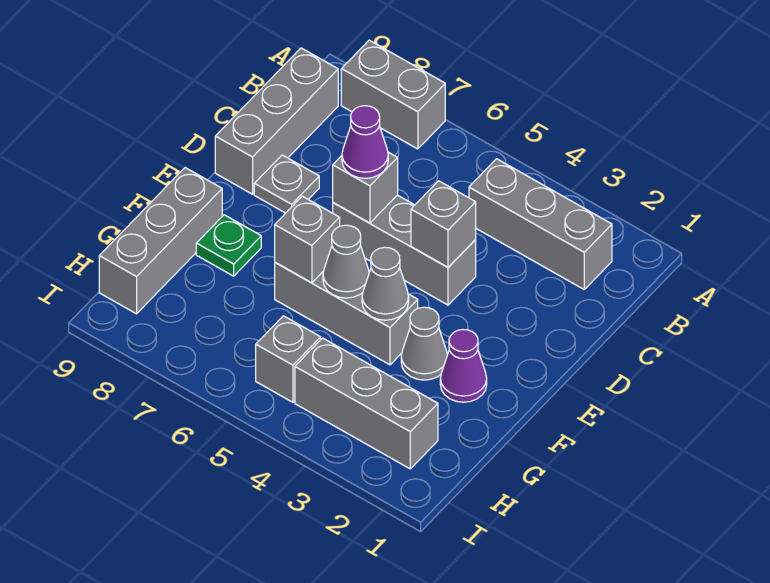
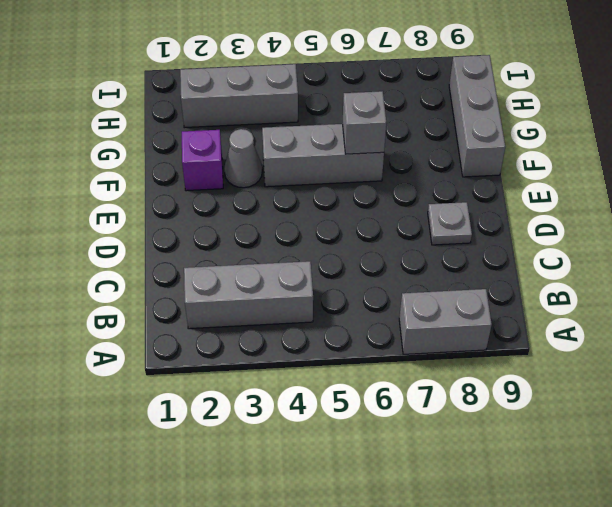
purple 1x1 brick [182,130,223,191] -> purple 1x1 cone [440,329,487,402]
none -> grey 1x3 brick [215,48,338,194]
none -> grey 1x3 brick [333,195,476,305]
none -> green 1x1 plate [196,215,261,276]

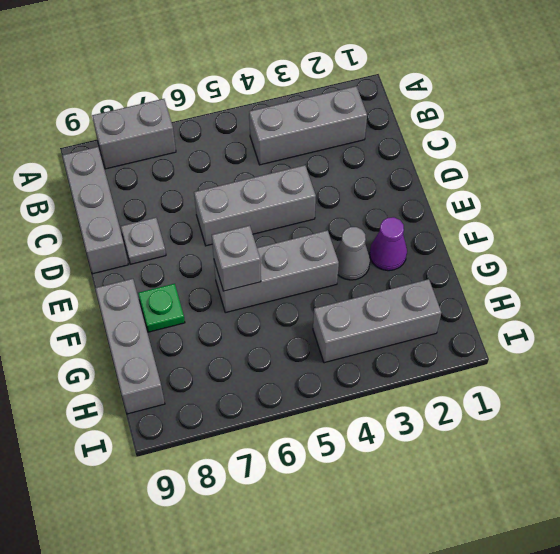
none -> grey 1x1 brick [256,316,321,402]
none -> grey 1x1 brick [411,181,476,267]
none -> grey 1x1 brick [333,152,398,223]

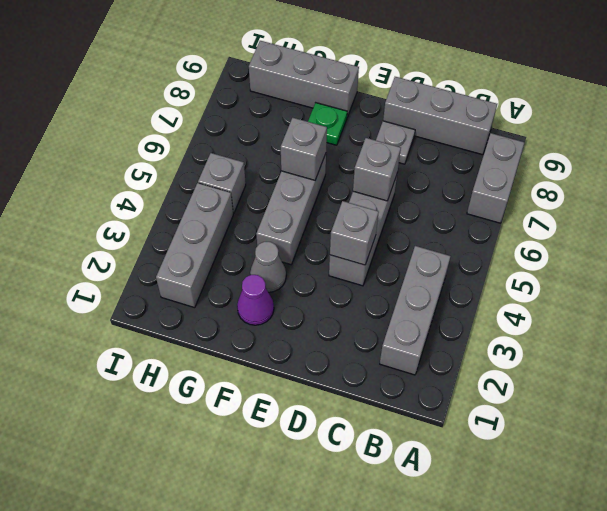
none -> grey 1x1 cone [362,247,409,320]
none -> grey 1x1 cone [323,225,369,298]
none -> purple 1x1 cone [342,106,388,178]

